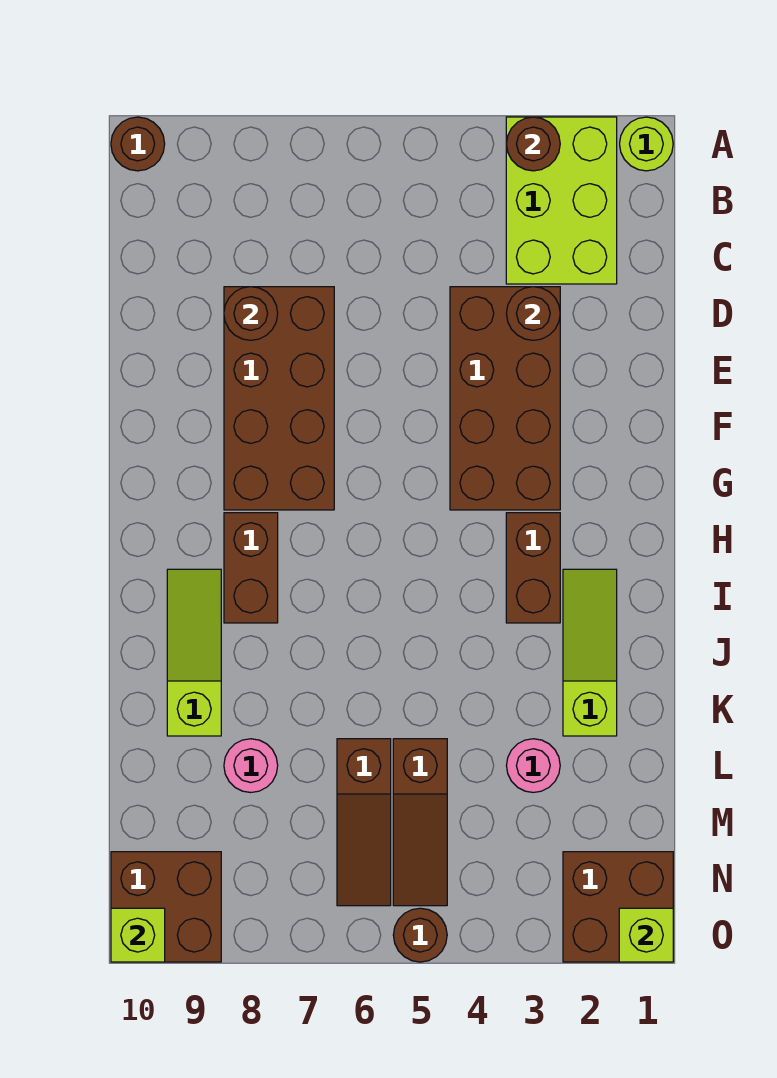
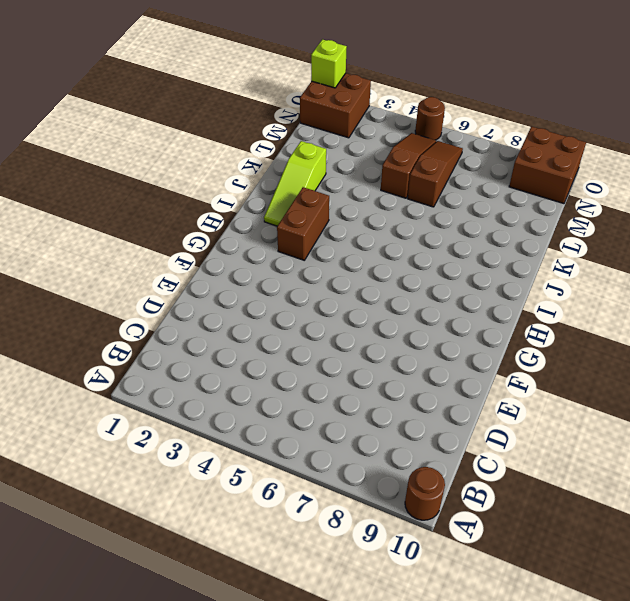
none -> lime 1x1 round brick [620,117,673,171]
none -> lime 2x3 brick [506,117,617,284]
none -> brown 2x4 brick [450,287,560,510]

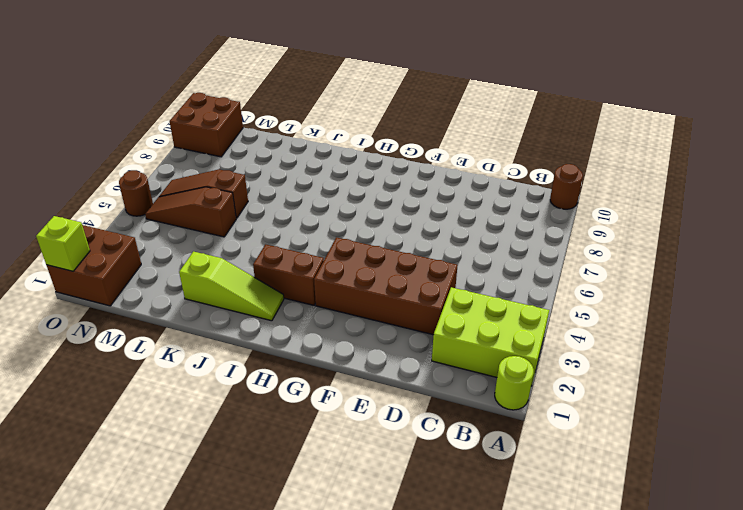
none -> brown 2x4 brick [224,287,334,510]
none -> brown 1x2 brick [224,513,278,623]
none -> lime 1x3 slope [167,569,221,736]

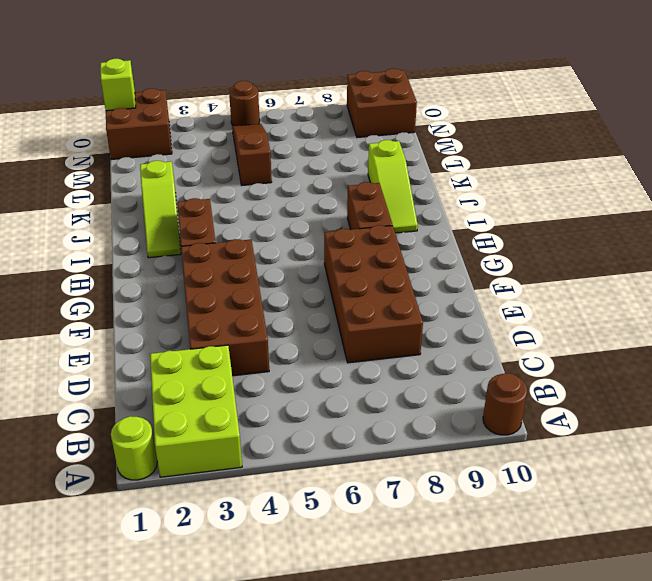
none -> pink 1x1 round brick [506,739,560,793]
none -> brown 1x3 slope [337,739,391,906]
none -> pink 1x1 round brick [224,739,278,793]

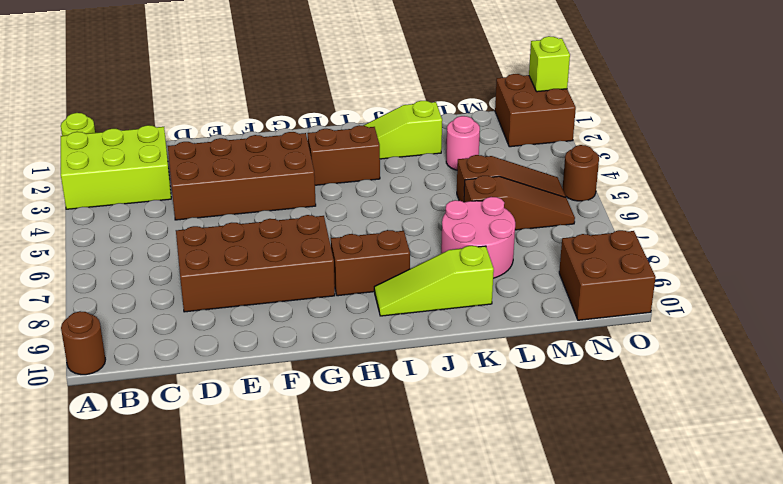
pink 2x2 round brick [441,197,515,278] -> pink 1x1 round brick [224,739,278,793]
none -> brown 1x1 round brick [506,117,560,171]
none -> brown 1x1 round brick [506,287,560,340]
none -> brown 1x1 round brick [224,287,278,340]

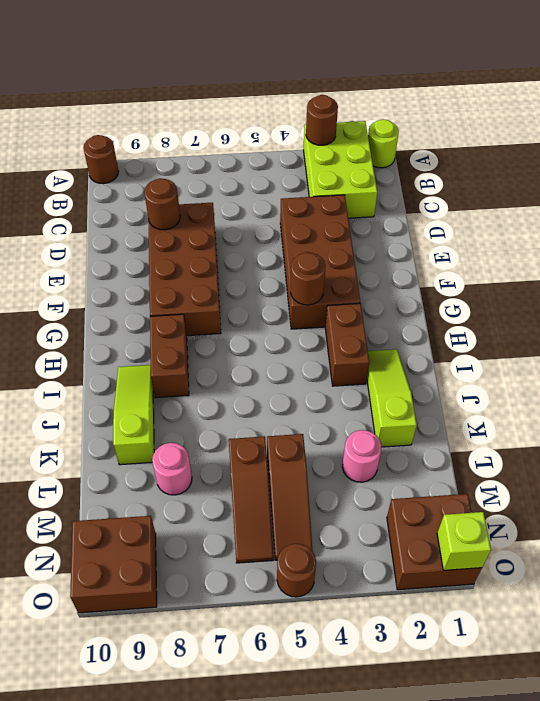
brown 1x1 round brick [290,253,326,305] -> brown 1x1 round brick moved to [506,287,560,340]
none -> lime 1x1 brick [111,908,165,962]

